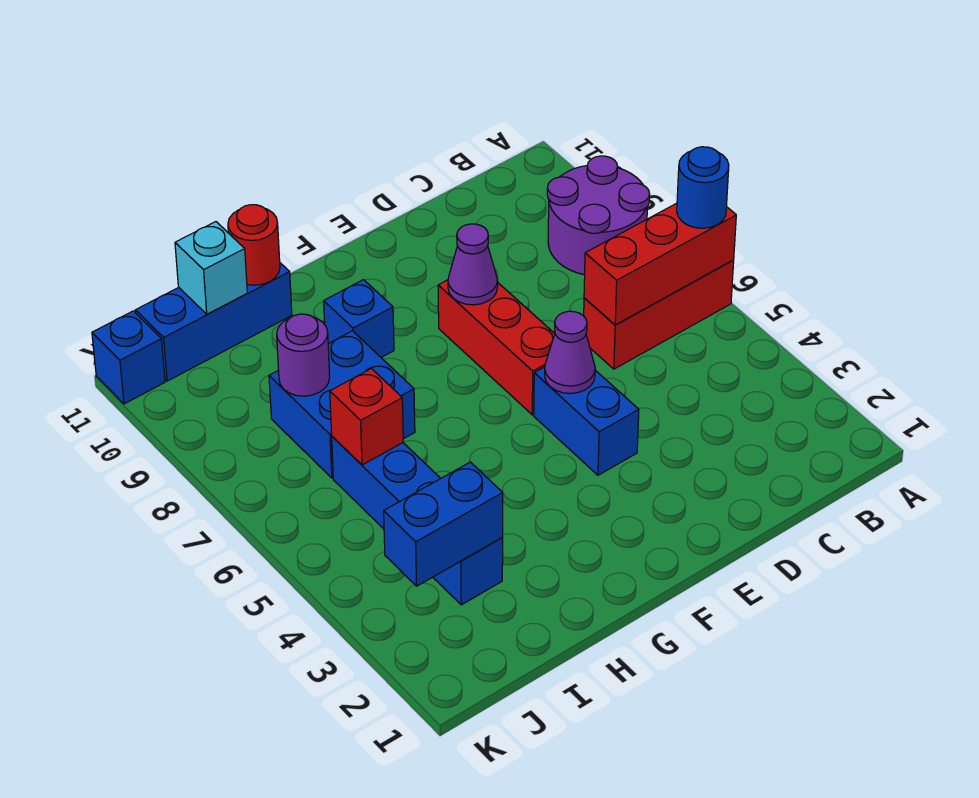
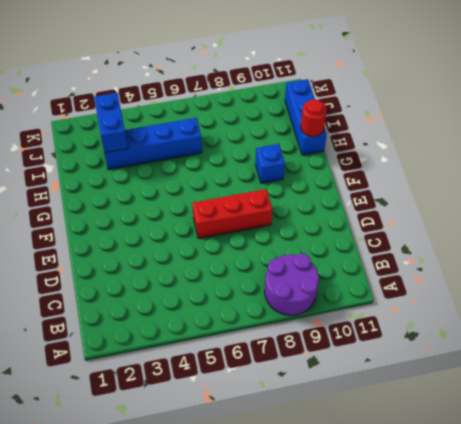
none -> red 1x3 brick [584,260,734,369]
none -> blue 1x2 brick [534,367,639,475]
none -> blue 2x2 brick [269,331,415,478]

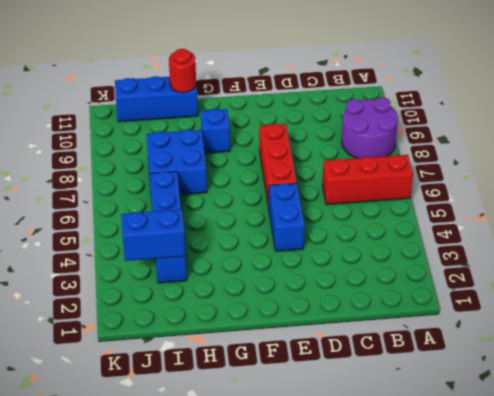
none -> blue 1x1 brick [92,311,165,404]
none -> red 1x3 brick [584,203,736,325]
none -> purple 1x1 cone [545,311,595,394]

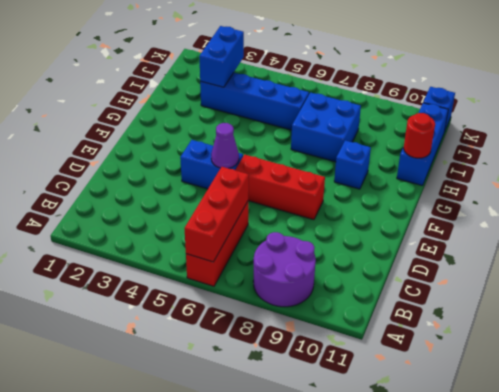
none -> purple 1x1 cone [448,224,498,305]
none -> red 1x1 brick [330,369,403,465]
none -> purple 1x1 round brick [277,314,330,396]

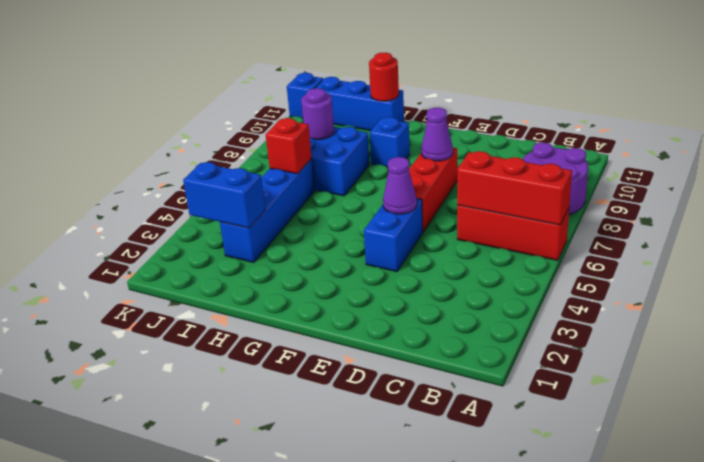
none -> cyan 1x1 brick [175,222,247,314]
none -> blue 1x1 round brick [677,147,729,228]

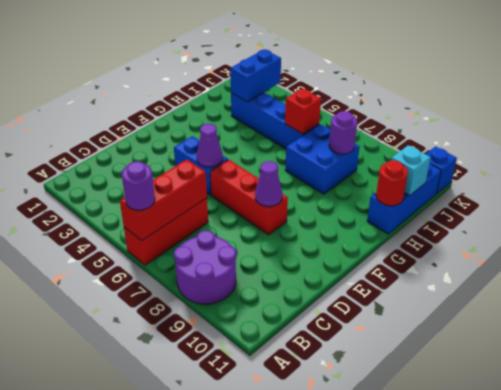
purple 1x1 round brick [122,162,155,210] -> blue 1x1 round brick [677,147,729,228]
none -> blue 1x1 brick [324,280,394,357]

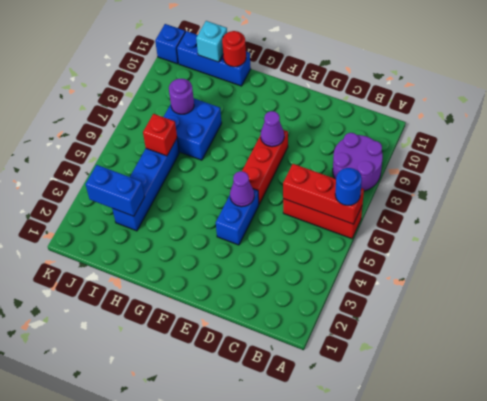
none -> blue 1x1 brick [324,280,394,357]

